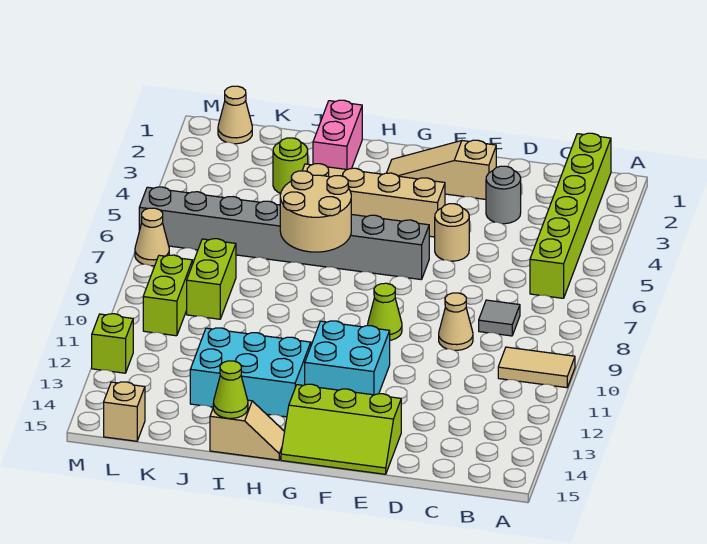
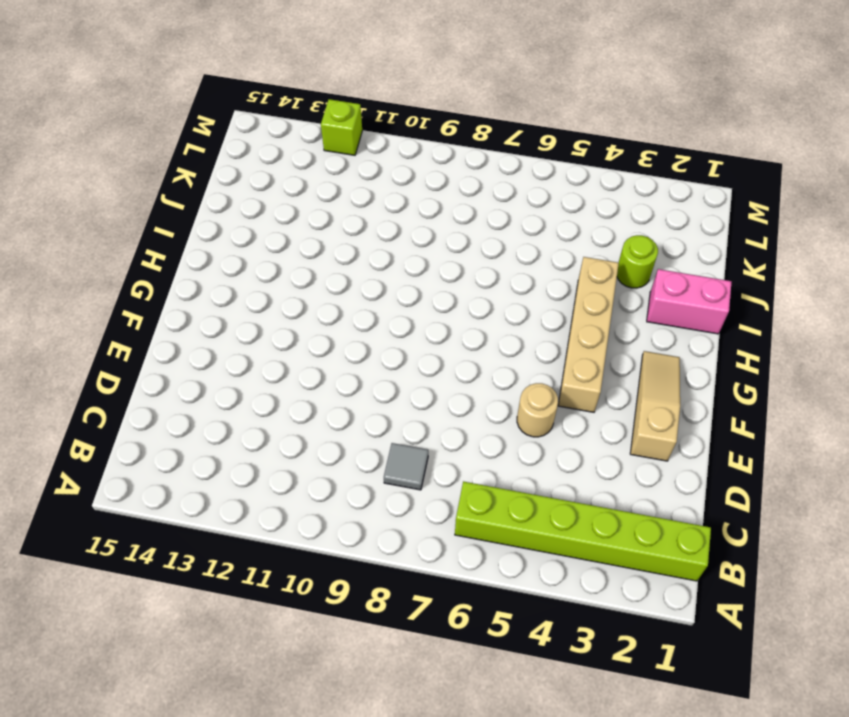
none -> tan 1x2 tile [498,347,575,388]
none -> grey 1x1 round brick [486,166,521,224]
none -> tan 1x1 cone [439,293,473,350]

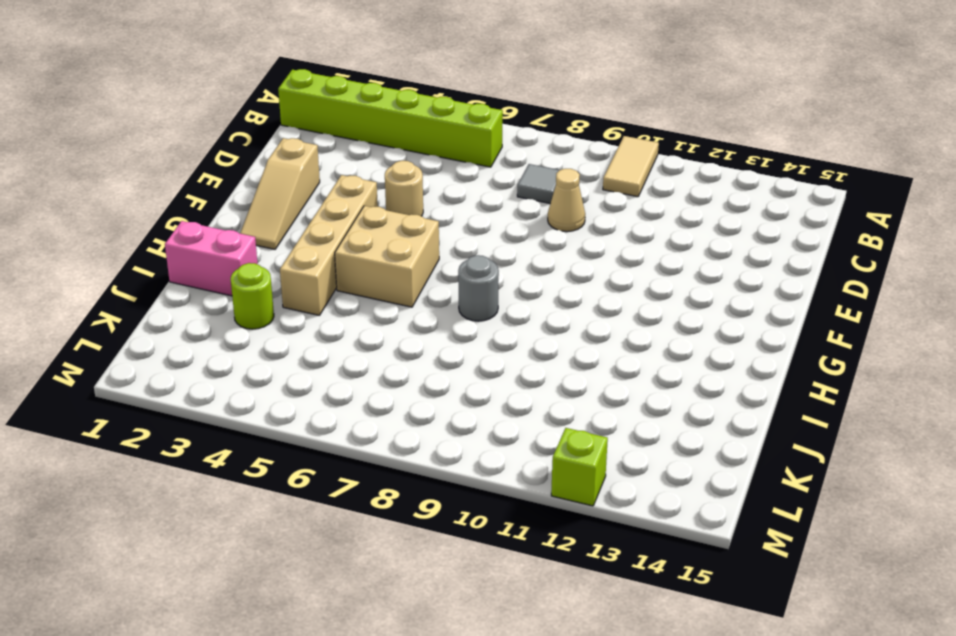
tan 2x2 brick [335,206,439,307] -> grey 1x8 brick [139,187,429,280]
grey 1x1 round brick [458,255,499,321] -> grey 1x1 round brick moved to [486,166,521,224]
none -> lime 2x3 slope [281,384,401,474]
none -> lime 1x1 cone [368,283,402,340]
none -> cyan 2x2 brick [305,321,390,395]

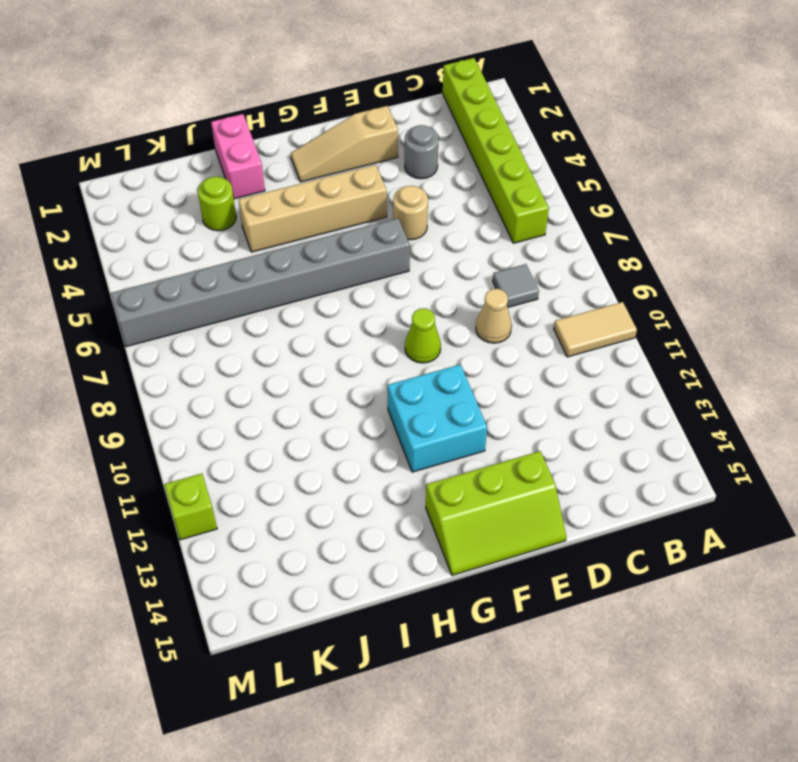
none -> cyan 2x3 brick [190,328,311,417]
none -> tan 1x2 slope [210,400,285,460]
none -> lime 1x2 brick [187,239,236,319]

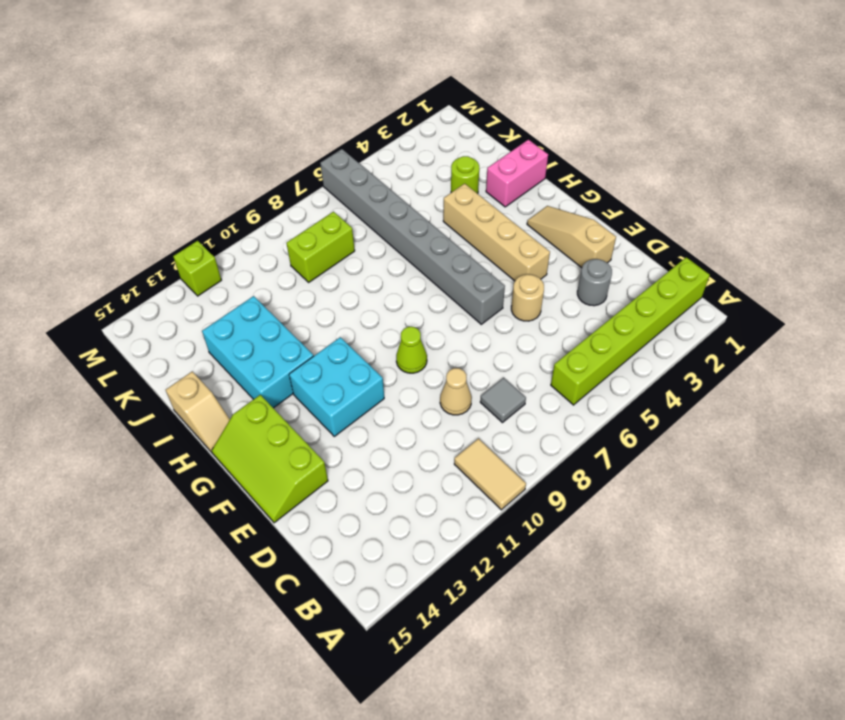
none -> tan 1x1 cone [218,86,252,144]
none -> lime 1x2 brick [143,255,192,336]
none -> tan 1x1 brick [104,382,145,441]

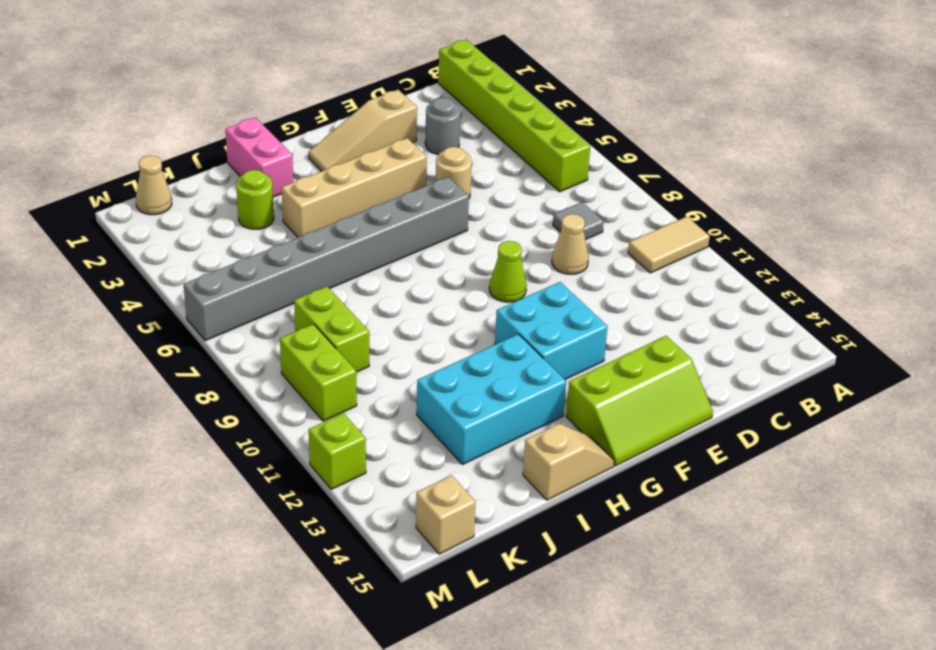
none -> tan 1x1 cone [135,208,169,266]
none -> tan 2x2 round brick [280,171,351,252]
none -> lime 1x1 cone [213,361,248,418]

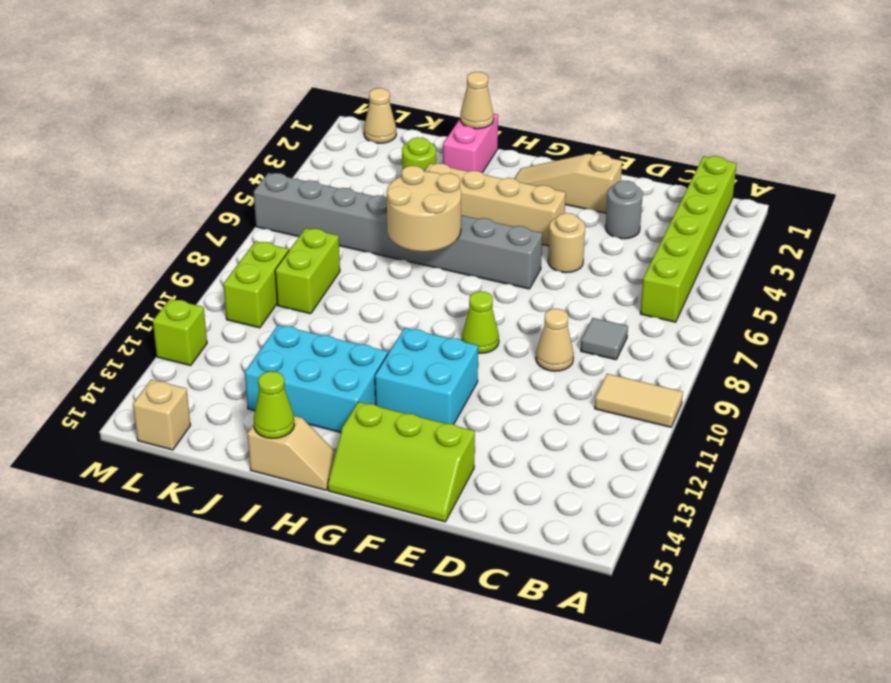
tan 1x1 cone [460,72,494,129] -> tan 1x1 cone moved to [135,208,169,266]

